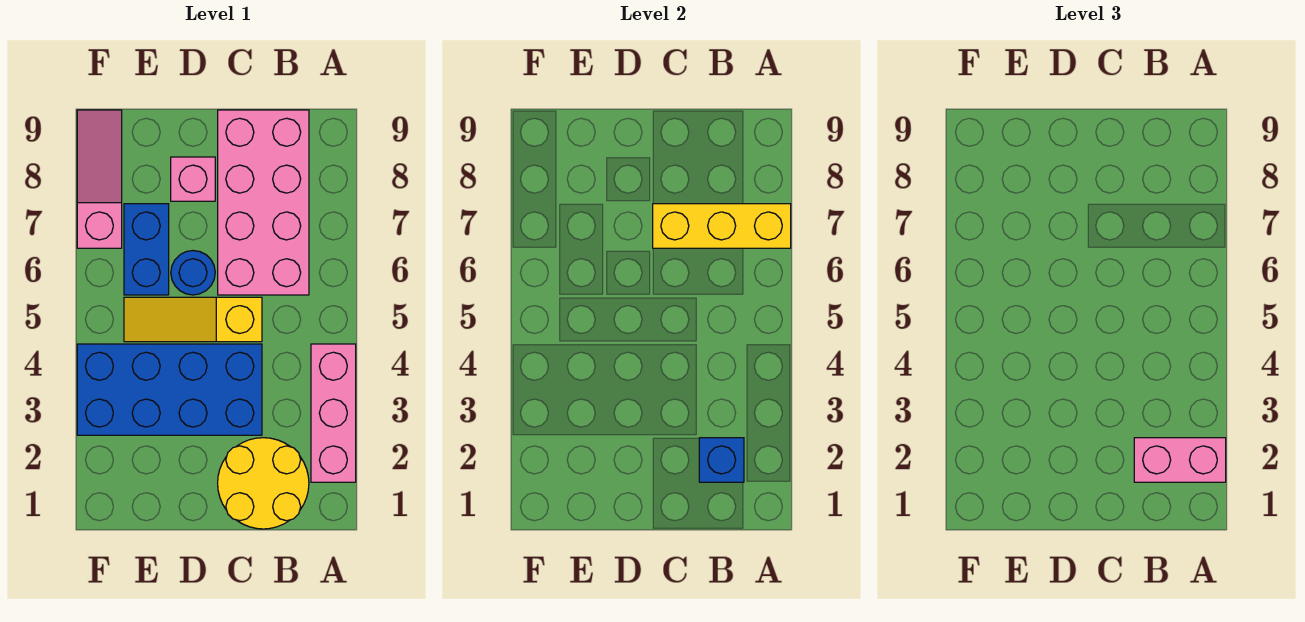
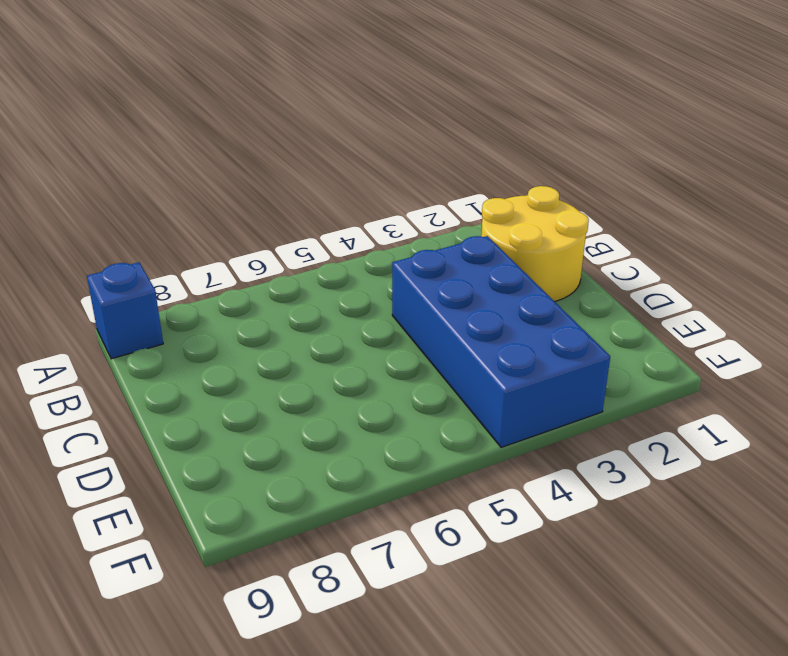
blue 1x1 brick [87,262,163,359] -> blue 1x1 brick moved to [699,438,744,482]
none -> pink 1x3 brick [311,344,356,482]
none -> pink 2x4 brick [218,110,309,295]
none -> yellow 1x3 slope [124,297,262,342]

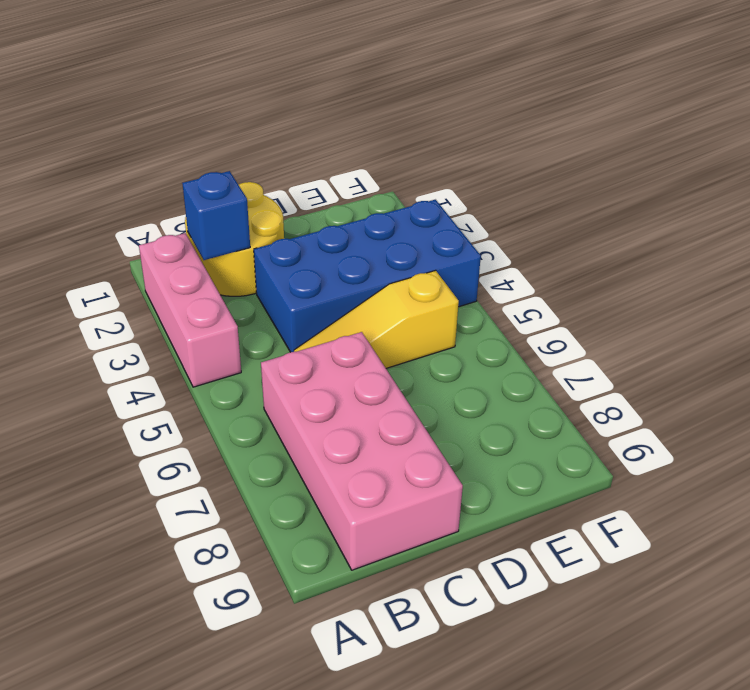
yellow 1x3 slope [294,270,459,368] -> yellow 1x3 slope turned to [124,297,262,342]
none -> blue 1x1 round brick [171,251,215,295]
none -> pink 1x1 brick [171,157,215,201]
none -> blue 1x2 brick [124,204,169,295]

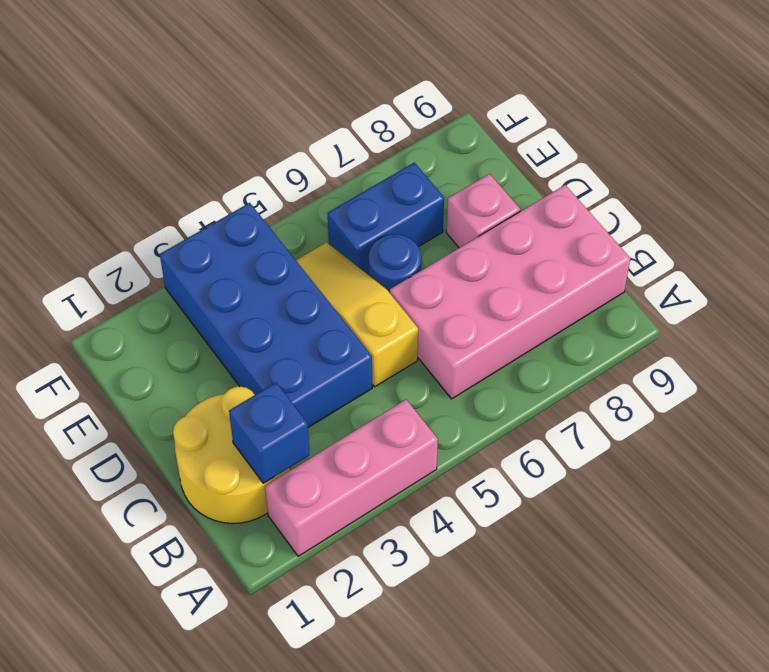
none -> pink 1x3 slope [77,110,122,248]
none -> yellow 1x3 brick [653,204,791,248]
none -> pink 1x2 brick [1134,438,1226,482]

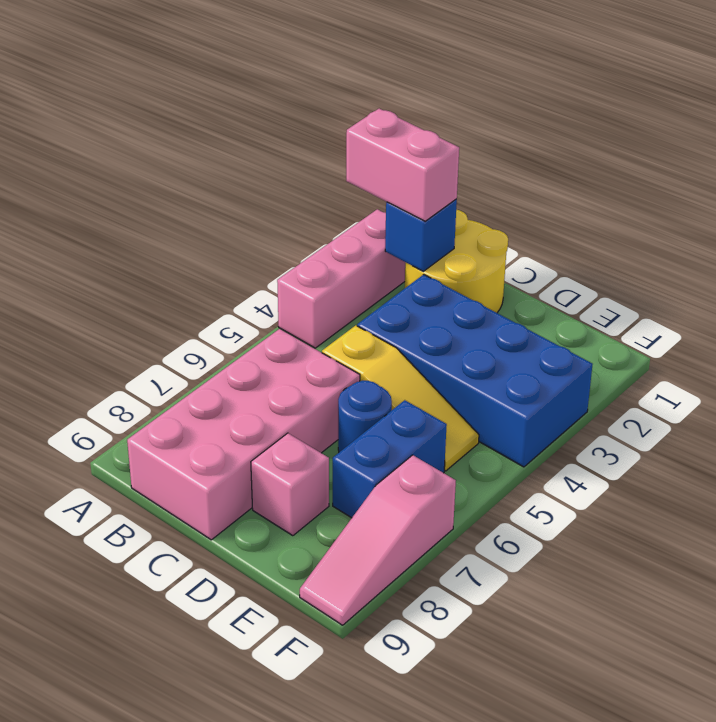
none -> yellow 1x3 brick [653,204,791,248]

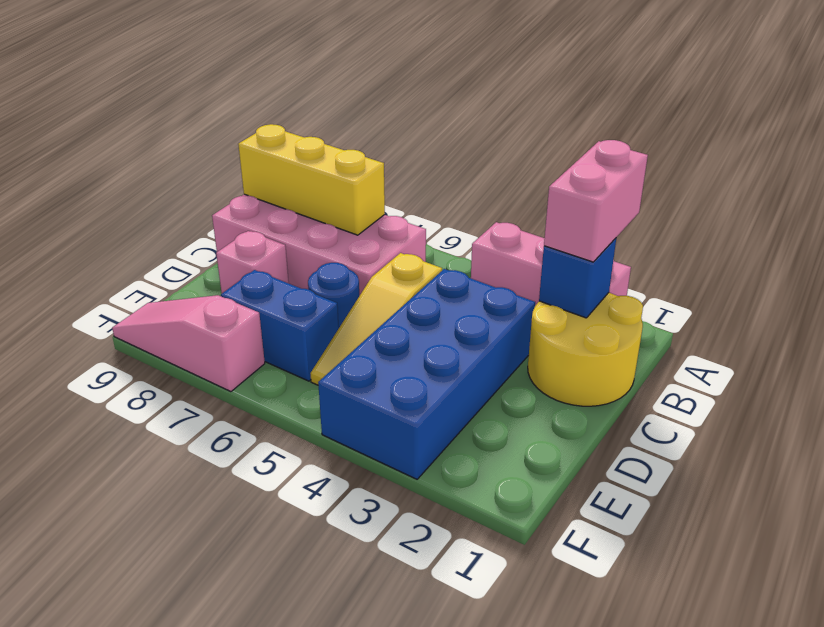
yellow 1x3 brick [238,124,385,235] -> yellow 1x3 brick turned to [653,204,791,248]

